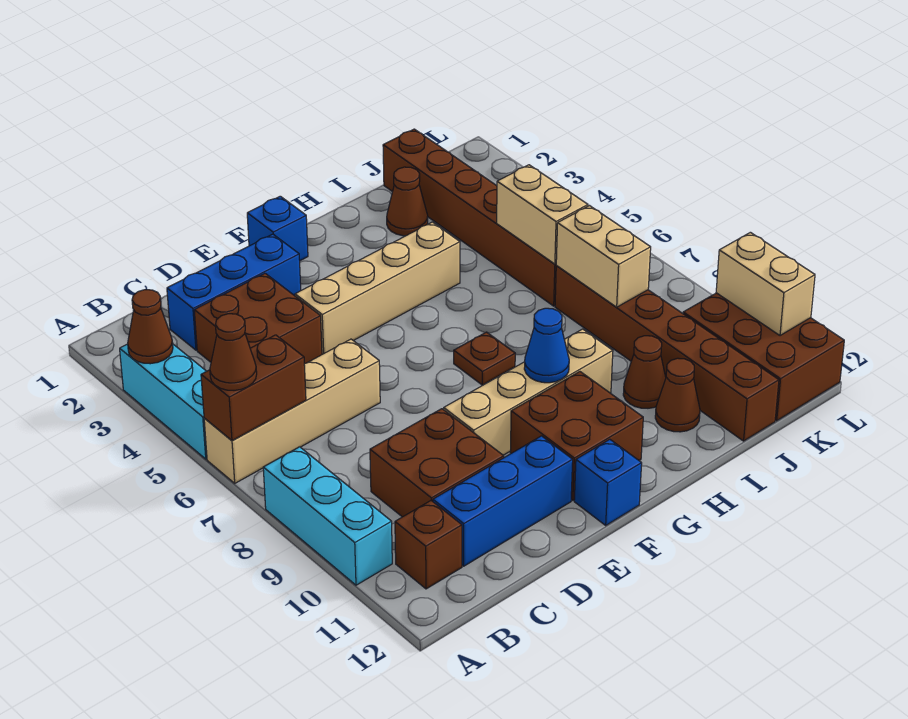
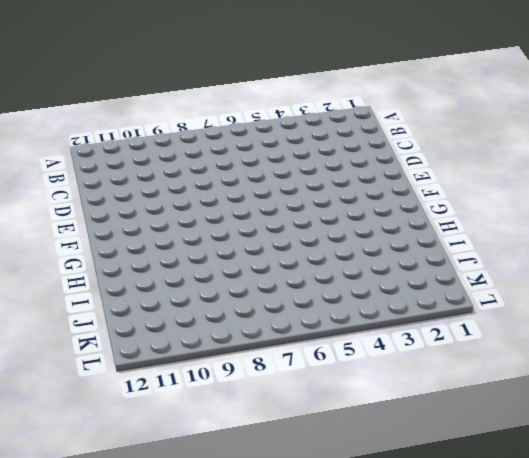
none -> cyan 1x3 brick [120,344,207,459]
none -> tan 1x4 brick [204,339,380,483]
none -> cyan 1x3 brick [263,447,392,585]

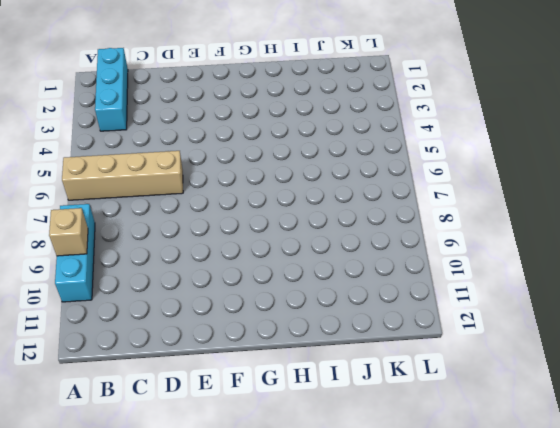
tan 1x1 brick [49,208,88,256] -> none
cyan 1x3 brick [95,48,128,131] -> cyan 1x3 brick moved to [120,344,207,459]
none -> brown 1x1 brick [395,501,462,589]
none -> blue 1x3 brick [167,234,301,350]
none -> brown 2x2 brick [194,273,322,364]

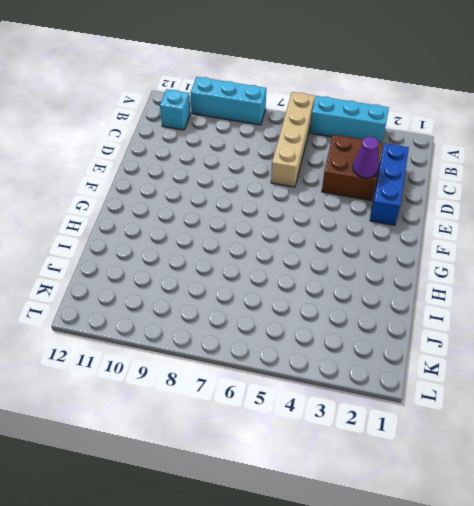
cyan 1x1 brick [160,89,190,130] -> brown 1x1 brick [395,501,462,589]
purple 1x1 cone [353,137,379,178] -> none
none -> brown 2x2 brick [370,409,504,517]
none -> blue 1x3 brick [433,436,573,566]
none -> tan 1x4 brick [295,222,460,354]

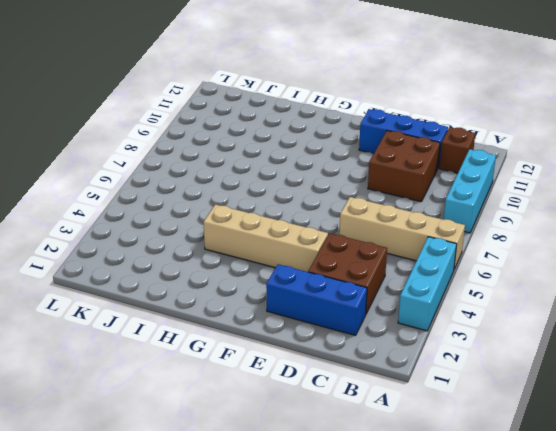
none -> tan 1x4 brick [444,329,613,455]
none -> blue 1x1 brick [247,196,308,261]
none -> brown 2x2 brick [510,372,643,500]

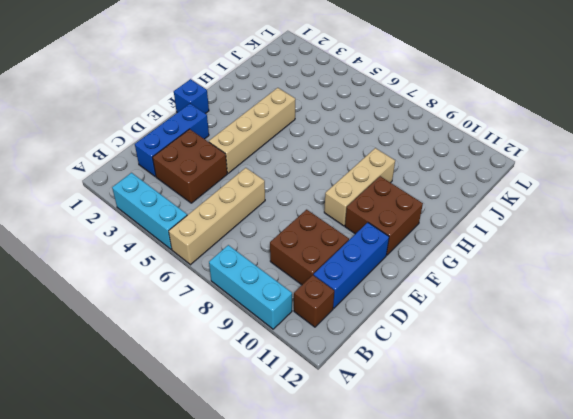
tan 1x3 brick [324,148,395,226] -> tan 1x4 brick [444,329,613,455]
none -> blue 1x1 brick [574,439,642,525]
none -> brown 1x1 plate [454,332,515,385]
none -> brown 1x1 cone [387,167,428,236]

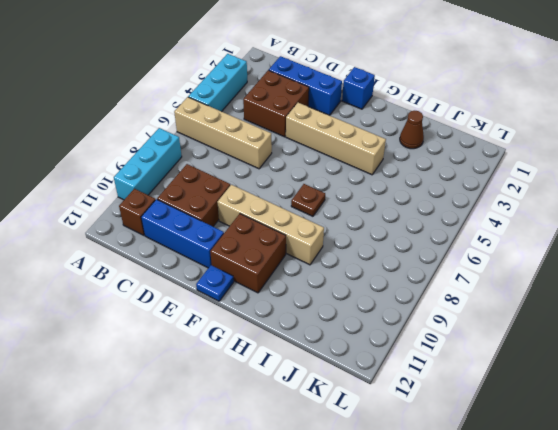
blue 1x1 plate [196,265,234,301] -> blue 1x1 brick [574,439,642,525]
none -> brown 1x1 cone [623,336,666,408]
none -> brown 1x1 cone [655,358,700,432]
none -> brown 1x6 brick [383,129,557,306]

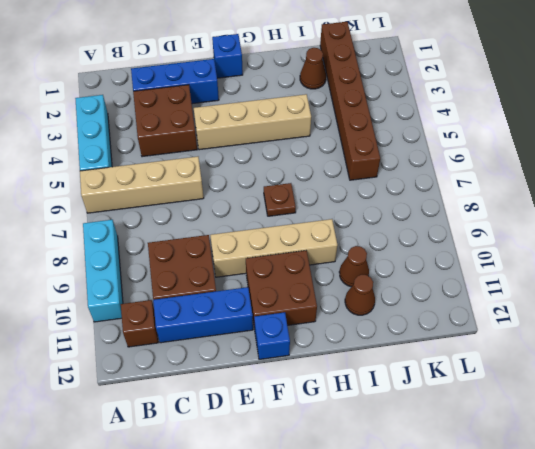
none -> brown 1x6 brick [555,266,779,441]
none -> brown 2x3 brick [683,293,844,421]
none -> brown 1x1 cone [128,290,173,364]

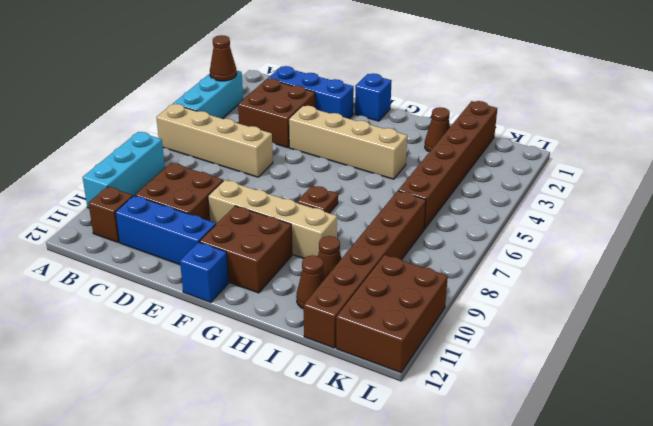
none -> brown 1x2 brick [201,335,306,441]
none -> blue 1x1 cone [524,308,569,383]
none -> tan 1x2 brick [497,165,588,264]

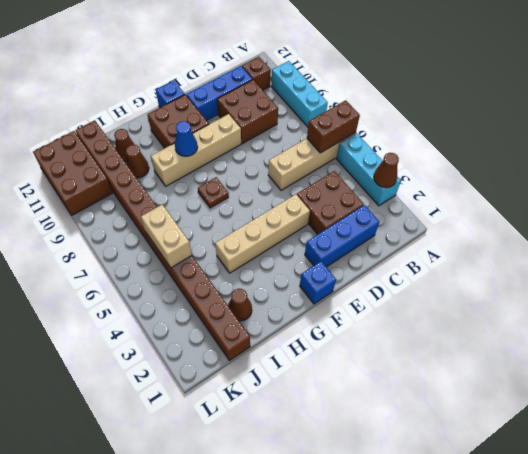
none -> tan 1x2 brick [556,206,651,307]
none -> tan 1x2 brick [716,232,815,336]
none -> brown 1x1 cone [210,314,257,390]

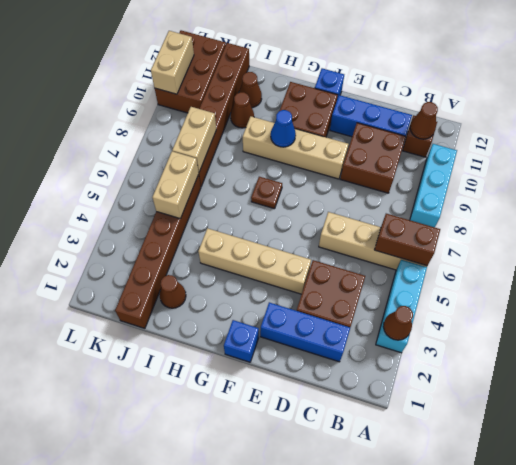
brown 1x1 cone [410,102,438,139] -> brown 1x1 cone moved to [210,314,257,390]

